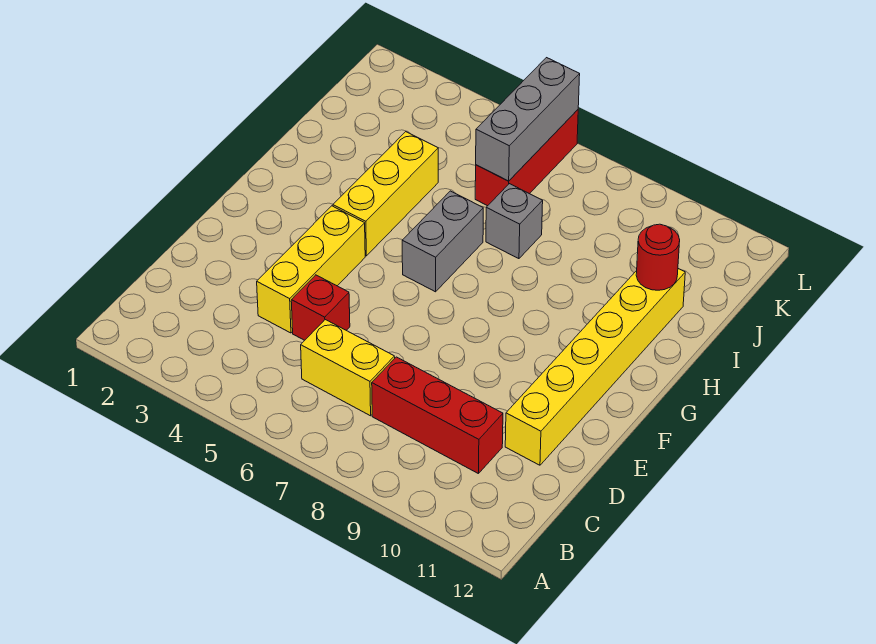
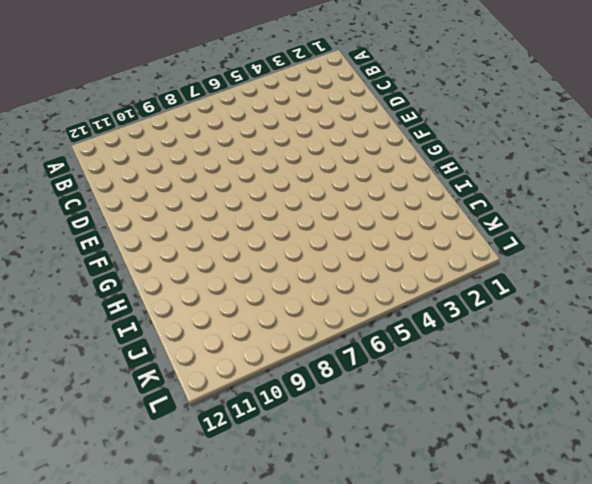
none -> yellow 1x2 brick [301,320,395,416]
none -> red 1x3 brick [372,357,503,474]

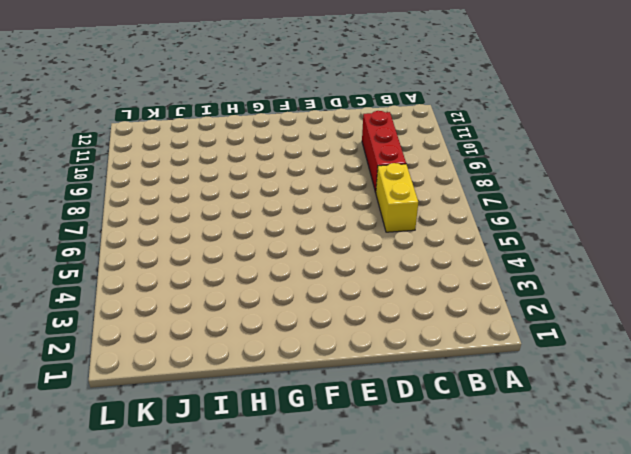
none -> yellow 1x3 brick [257,206,365,333]
none -> red 1x1 brick [291,275,350,340]

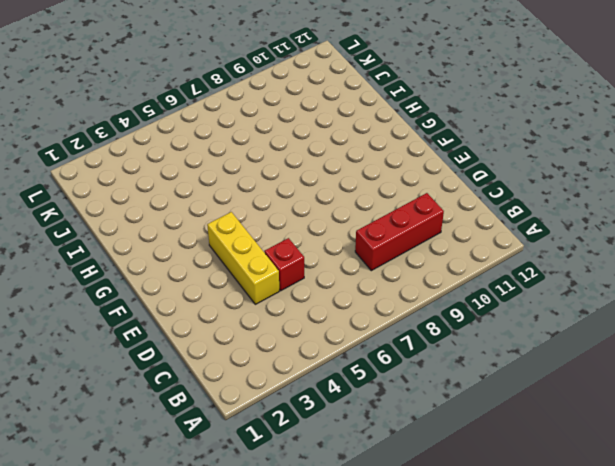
none -> yellow 1x2 brick [301,320,395,416]
none -> yellow 1x6 brick [505,269,685,465]

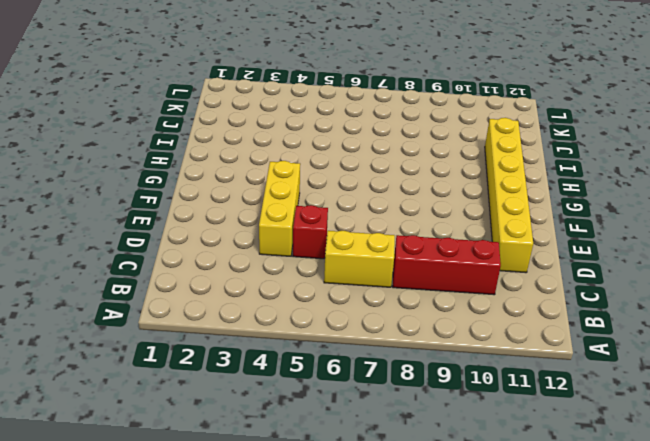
none -> yellow 1x3 brick [333,132,438,256]
none -> grey 1x2 brick [402,191,483,292]

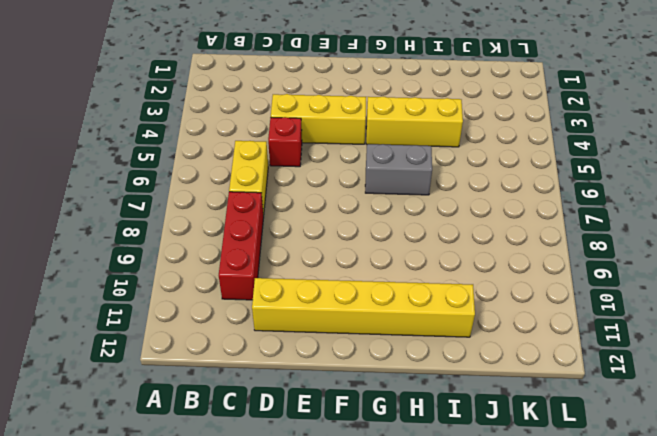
none -> grey 1x1 brick [486,184,543,259]
none -> red 1x3 brick [475,110,578,206]

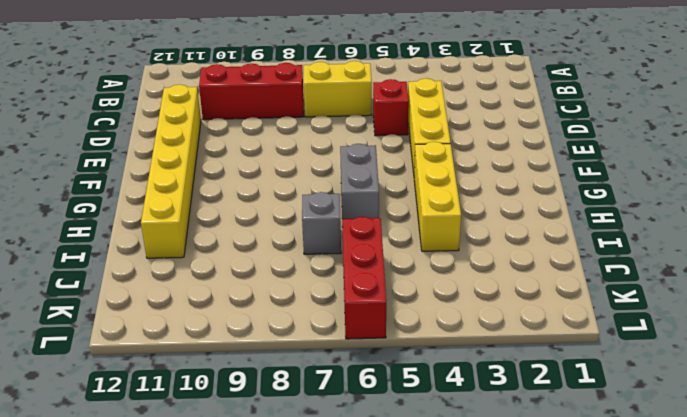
none -> red 1x1 round brick [636,224,680,290]
none -> grey 1x3 brick [476,58,580,181]

